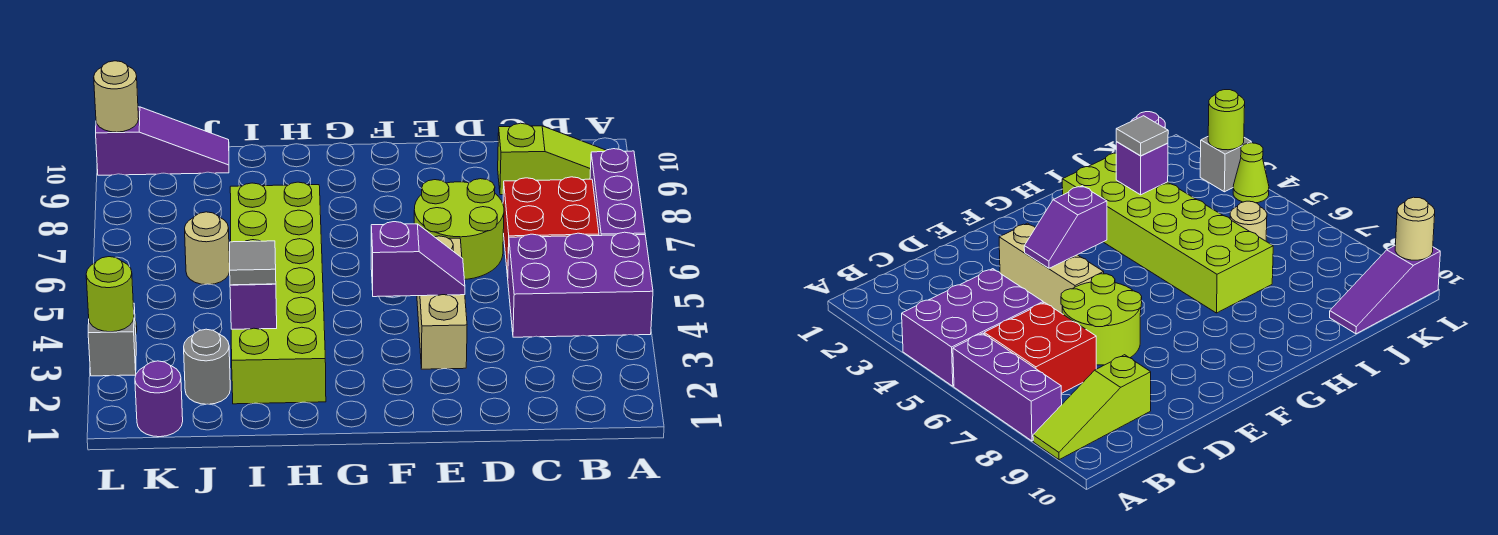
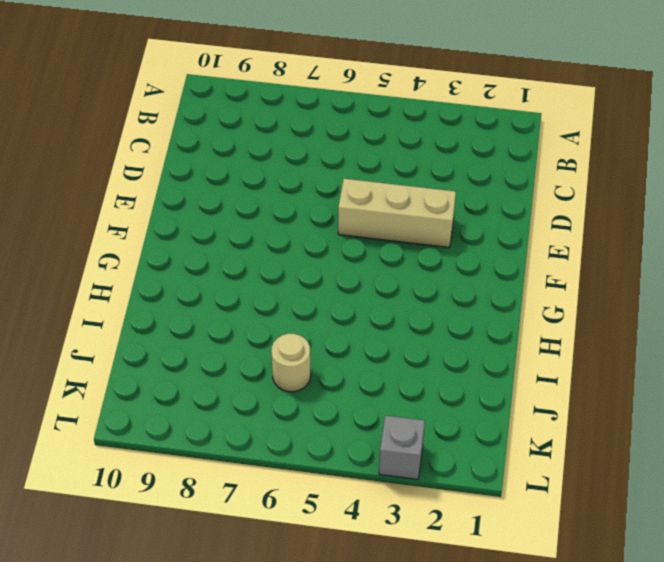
none -> purple 2x3 brick [508,232,653,337]
none -> purple 1x3 brick [590,149,645,236]
none -> lime 1x3 slope [498,123,606,195]

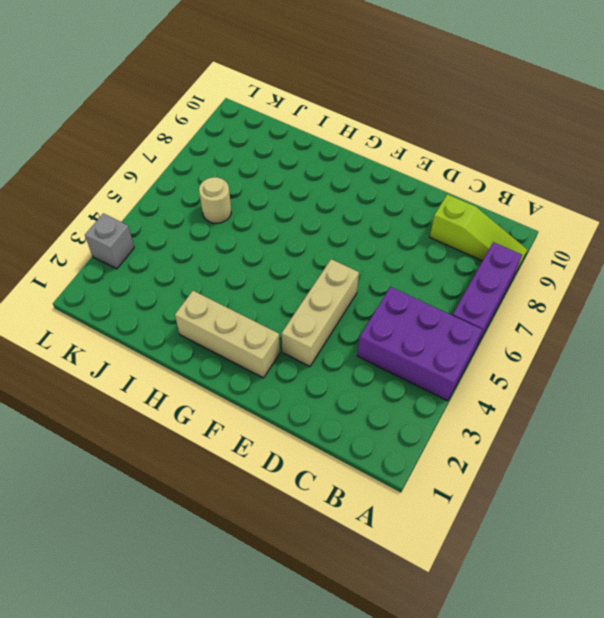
tan 1x3 brick [175,291,280,378] -> lime 2x6 brick [230,182,326,404]
none -> red 2x2 brick [503,177,599,277]
none -> lime 2x2 round brick [414,179,504,280]
none -> grey 1x1 round brick [184,329,230,404]

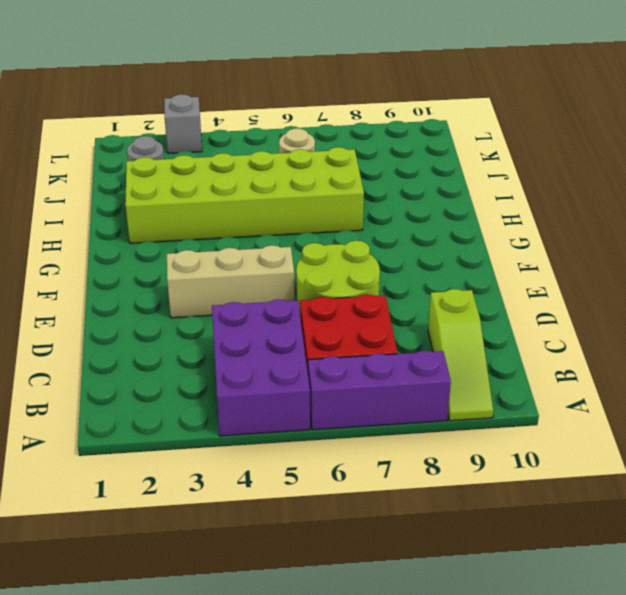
none -> purple 1x3 slope [96,107,229,175]
none -> purple 1x1 round brick [135,361,183,437]
none -> lime 1x1 cone [1233,143,1269,203]

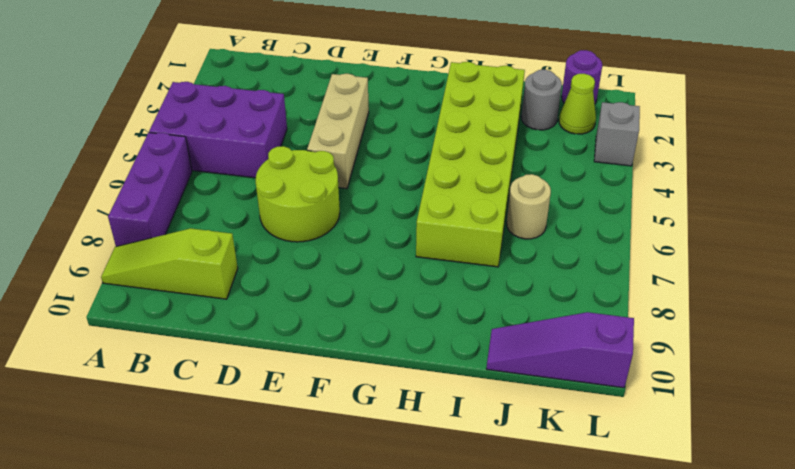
lime 1x1 cone [559,74,596,134] -> lime 1x1 cone moved to [1233,143,1269,203]
none -> red 2x2 brick [503,177,599,277]
none -> purple 1x2 slope [371,222,465,297]
none -> purple 1x1 brick [230,284,277,329]

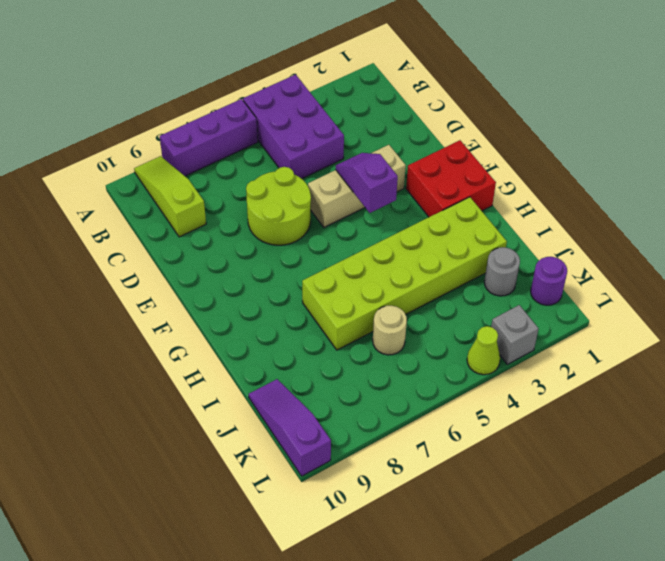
red 2x2 brick [406,140,496,217] -> red 2x2 brick moved to [503,177,599,277]
none -> purple 1x1 brick [230,284,277,329]
none -> lime 1x1 round brick [86,257,134,332]
none -> tan 1x1 round brick [94,61,139,132]

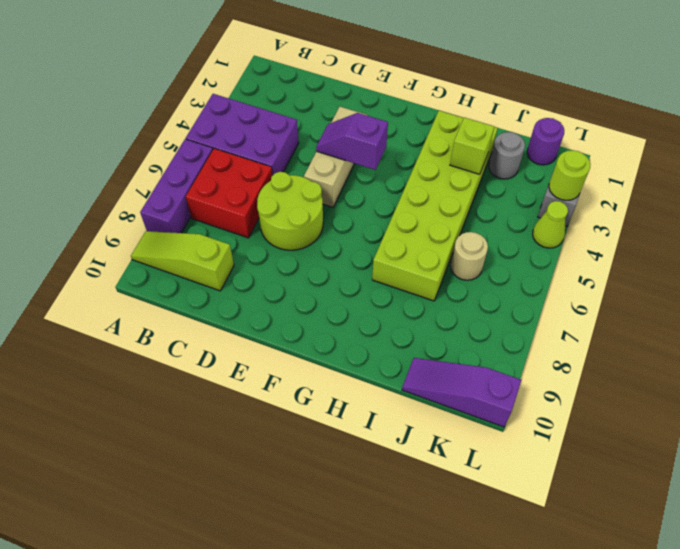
lime 1x1 brick [450,117,494,174] -> purple 1x1 brick [230,284,277,329]
none -> tan 1x1 round brick [94,61,139,132]
none -> grey 1x1 tile [230,241,276,285]

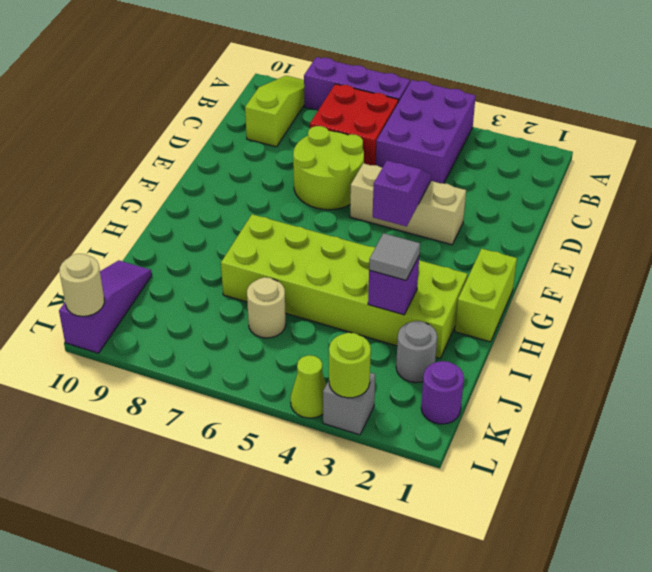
lime 1x2 brick [455,249,517,342] -> none

